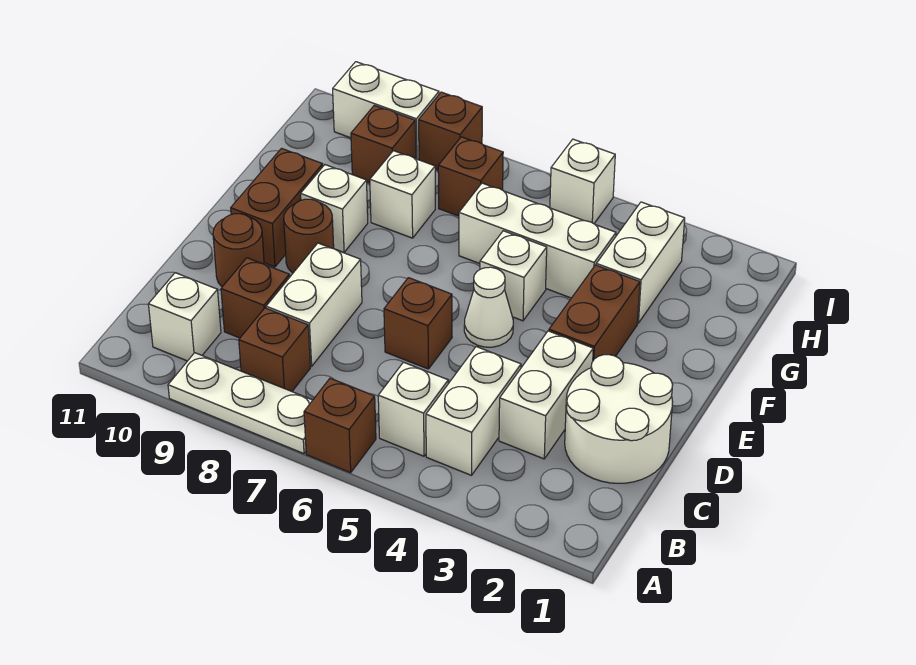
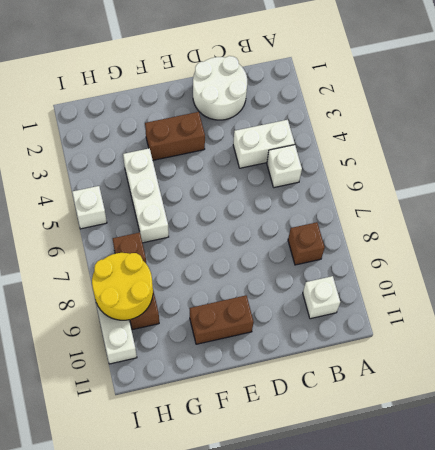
yellow 2x2 round brick [92,253,153,320] -> none
none -> brown 1x1 brick [304,378,376,473]
none -> white 1x3 plate [168,353,313,454]
none -> white 1x2 brick [499,331,593,459]

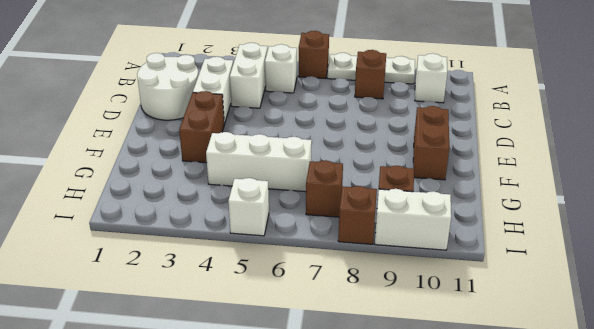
none -> white 1x2 brick [266,243,362,366]
none -> brown 1x1 brick [221,258,290,338]
none -> brown 1x1 brick [384,278,452,369]

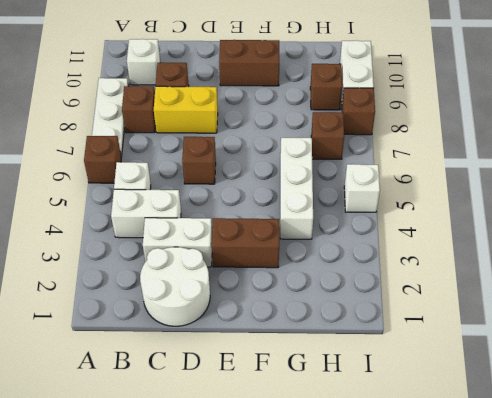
yellow 1x2 brick [154,86,218,133] -> white 1x2 brick [266,243,362,366]
none -> brown 1x1 round brick [213,214,264,287]
none -> white 1x1 cone [464,267,513,347]
none -> brown 1x1 round brick [284,199,334,273]

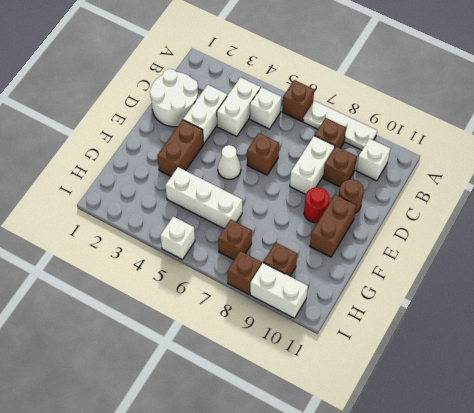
red 1x1 round brick [304,187,329,223] -> brown 1x1 round brick [284,199,334,273]
none -> white 1x1 brick [480,231,547,321]
none -> white 1x1 brick [301,165,368,253]
none -> white 1x2 brick [596,202,685,323]

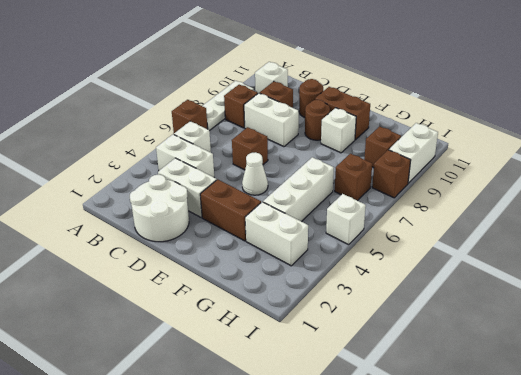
none -> white 1x1 brick [480,231,547,321]
none -> white 1x1 brick [370,151,435,238]

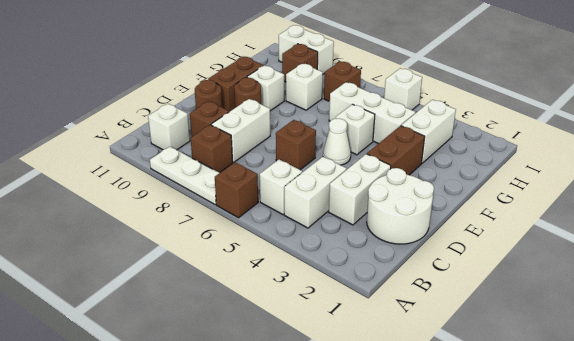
none -> brown 1x1 brick [419,92,482,170]

